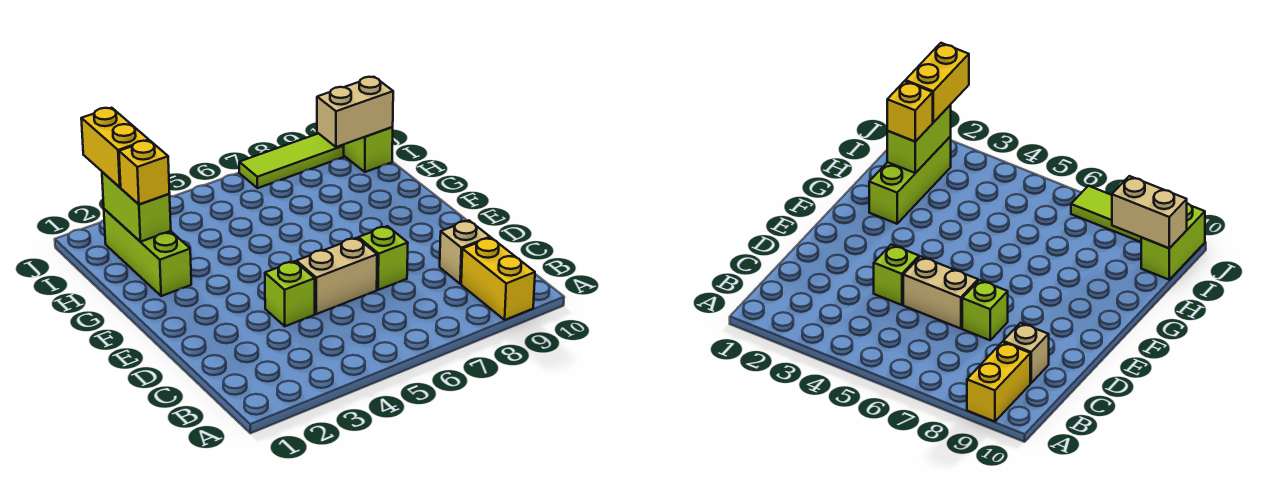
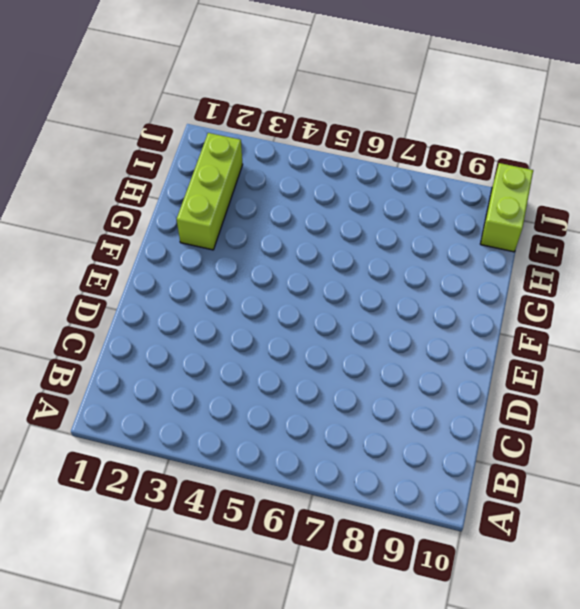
none -> yellow 1x2 brick [461,238,535,320]
none -> tan 1x1 brick [440,220,490,284]
none -> lime 1x1 brick [265,261,315,326]

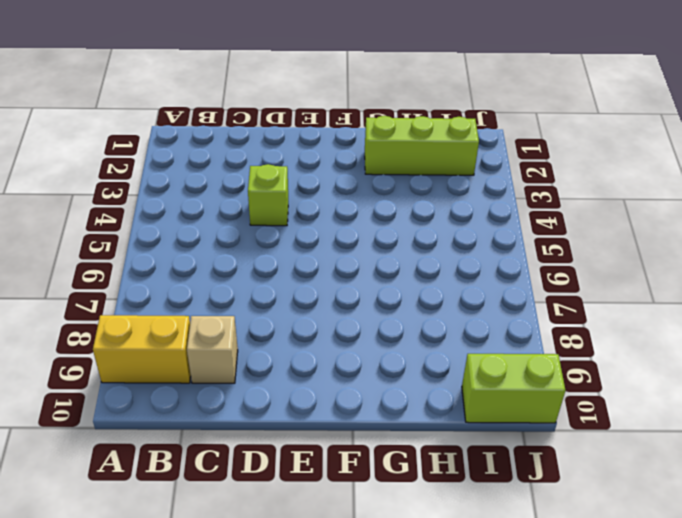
none -> tan 1x2 brick [296,238,377,314]
none -> lime 1x1 brick [358,226,408,290]
none -> lime 1x3 tile [239,133,344,188]

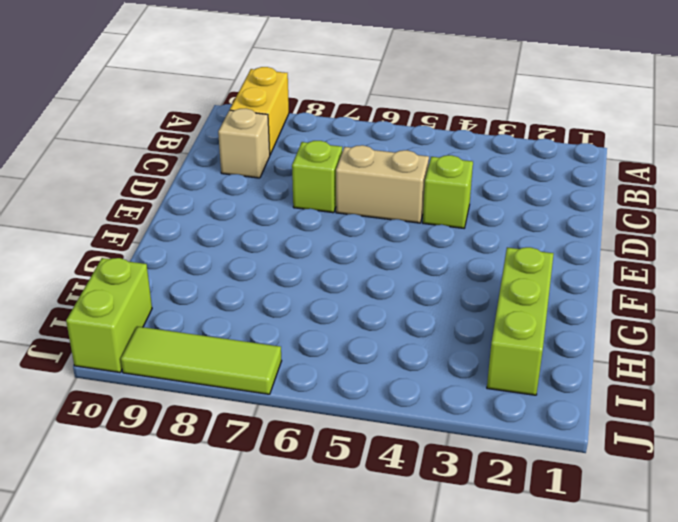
none -> lime 1x2 brick [102,172,171,242]
none -> tan 1x2 brick [317,77,393,147]
none -> yellow 1x1 brick [119,140,170,204]

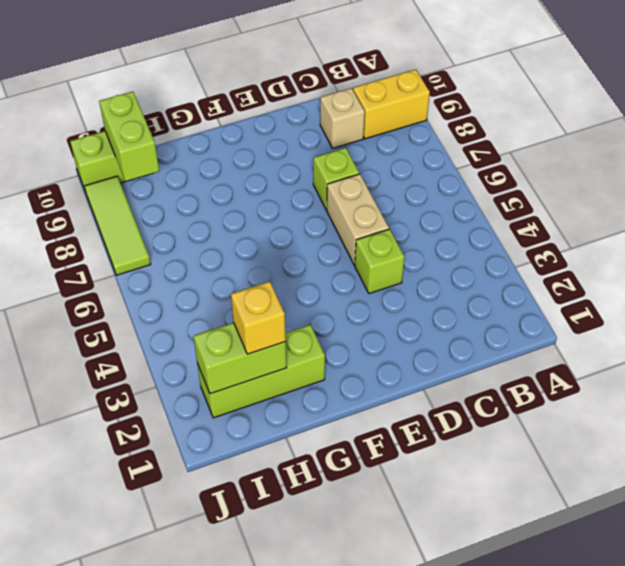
lime 1x2 brick [99,92,159,182] -> tan 1x2 brick [317,77,393,147]
none -> yellow 1x2 brick [81,108,149,187]

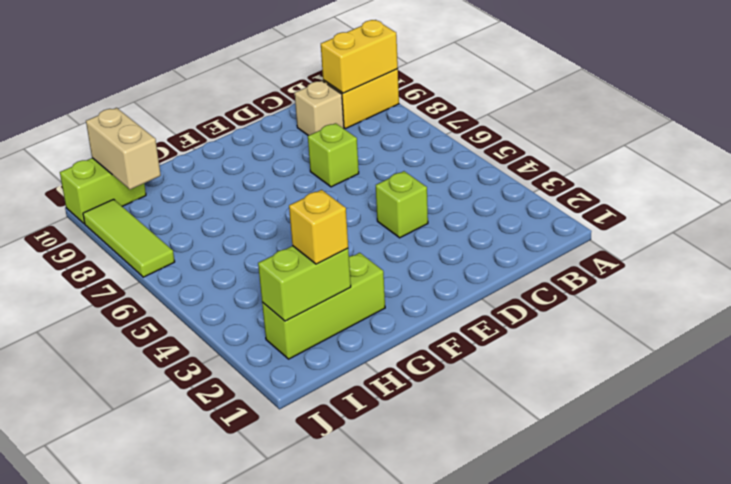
yellow 1x2 brick [321,20,398,93] -> yellow 1x2 brick moved to [81,108,149,187]
none -> tan 1x2 brick [296,238,377,314]

